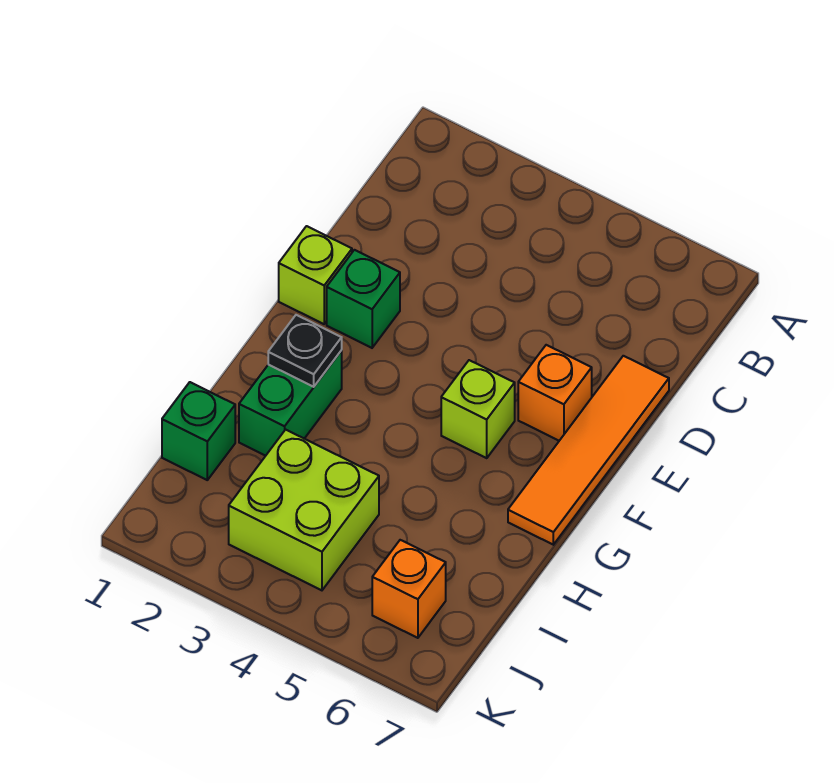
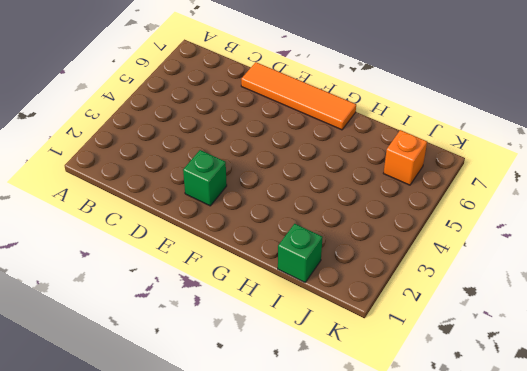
none -> lime 1x1 brick [279,226,352,324]
none -> orange 1x1 brick [518,345,592,441]

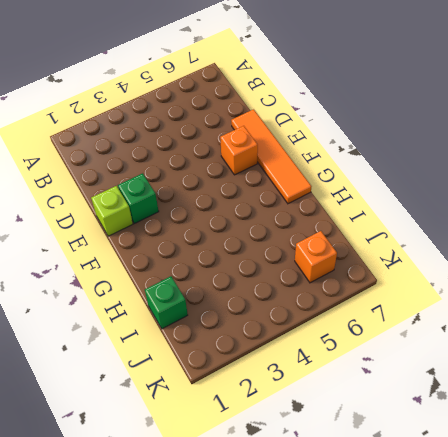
none -> lime 1x1 brick [441,360,515,458]
none -> green 1x2 brick [239,351,342,456]

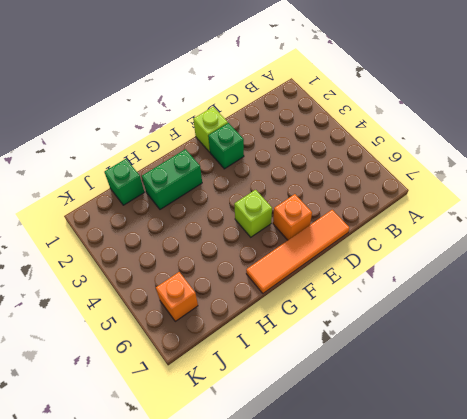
none -> lime 2x2 brick [229,430,379,590]
none -> black 1x1 plate [268,315,342,387]

